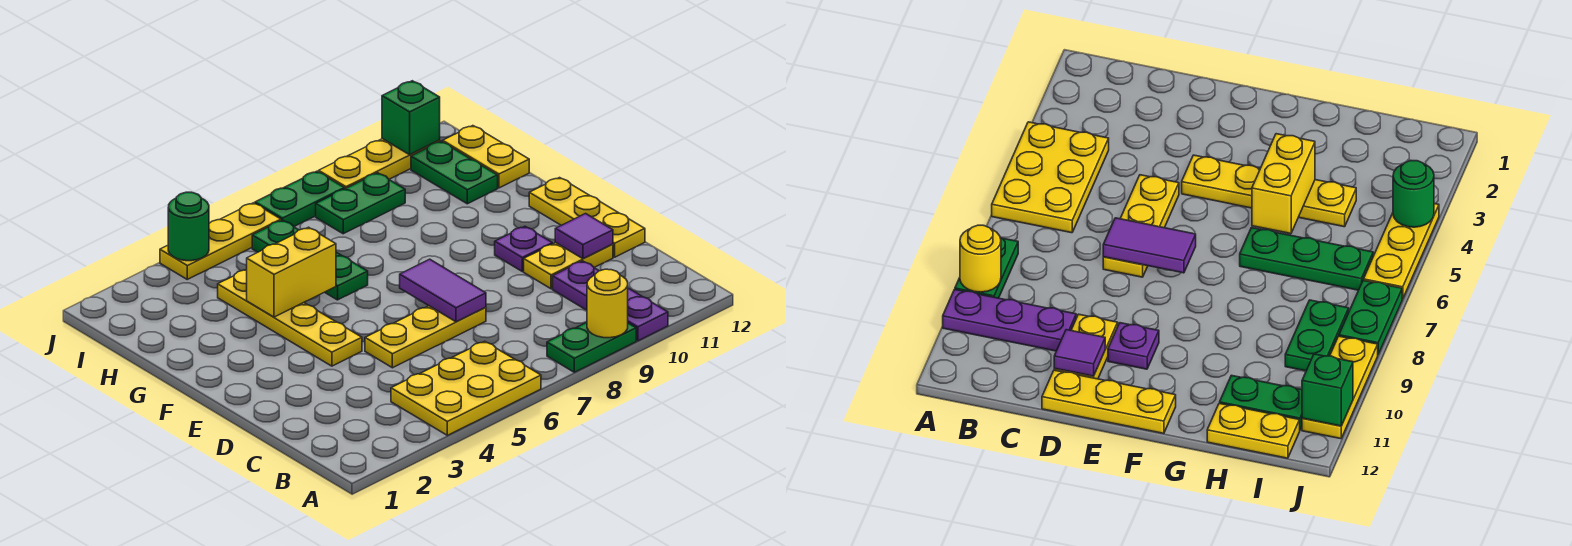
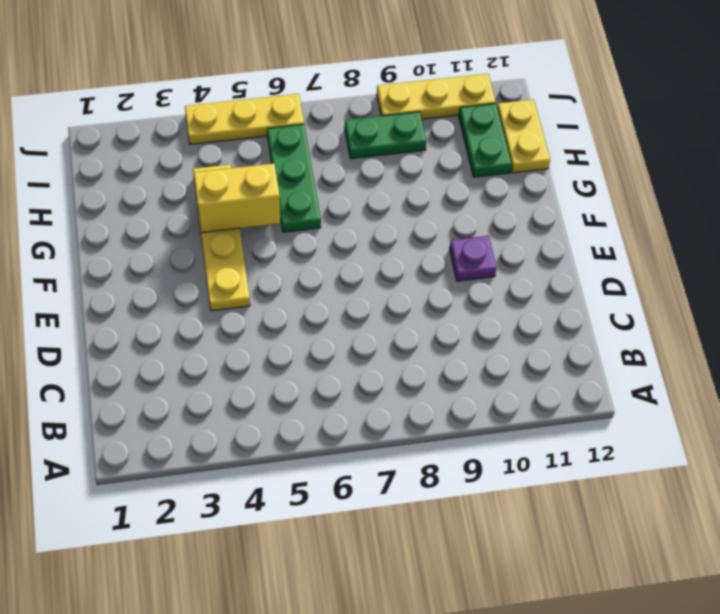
none -> yellow 2x3 plate [391,341,541,435]
none -> green 1x2 plate [547,322,636,372]
none -> purple 1x3 plate [553,261,668,341]

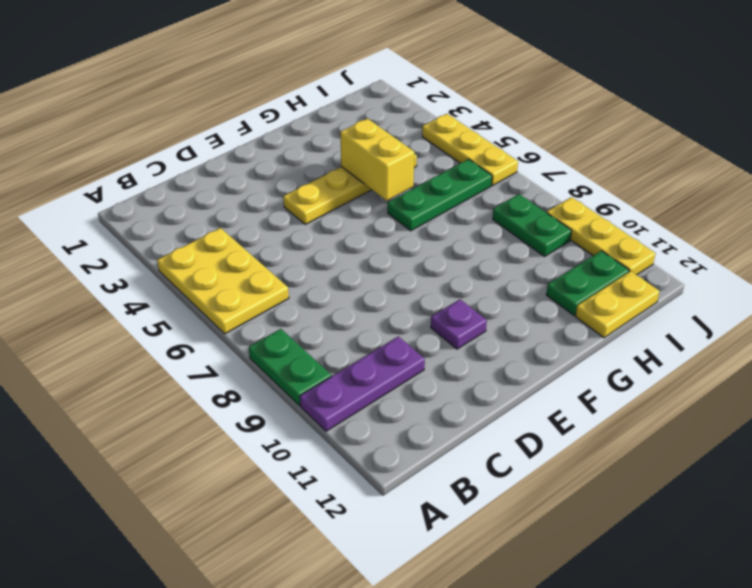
none -> yellow 1x3 plate [365,306,486,368]
none -> yellow 1x2 plate [524,243,613,289]
none -> yellow 1x3 plate [529,178,645,257]

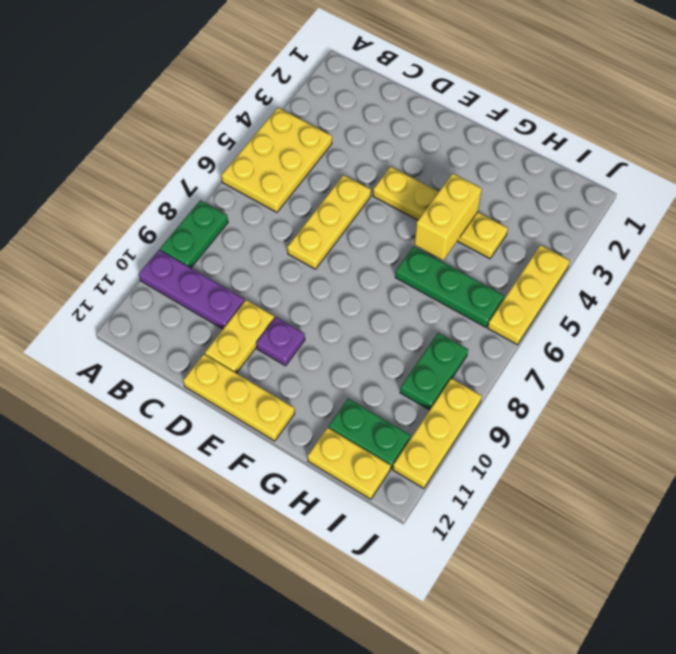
none -> green 1x2 plate [255,171,345,226]
none -> yellow 1x1 round brick [587,269,628,338]
none -> purple 1x2 tile [400,259,486,322]

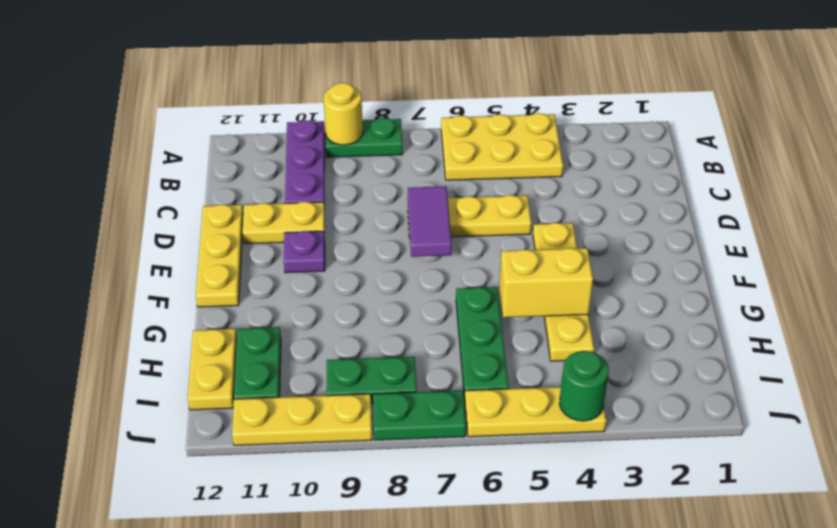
none -> purple 1x1 tile [555,214,613,259]
none -> green 1x1 brick [382,81,440,155]

